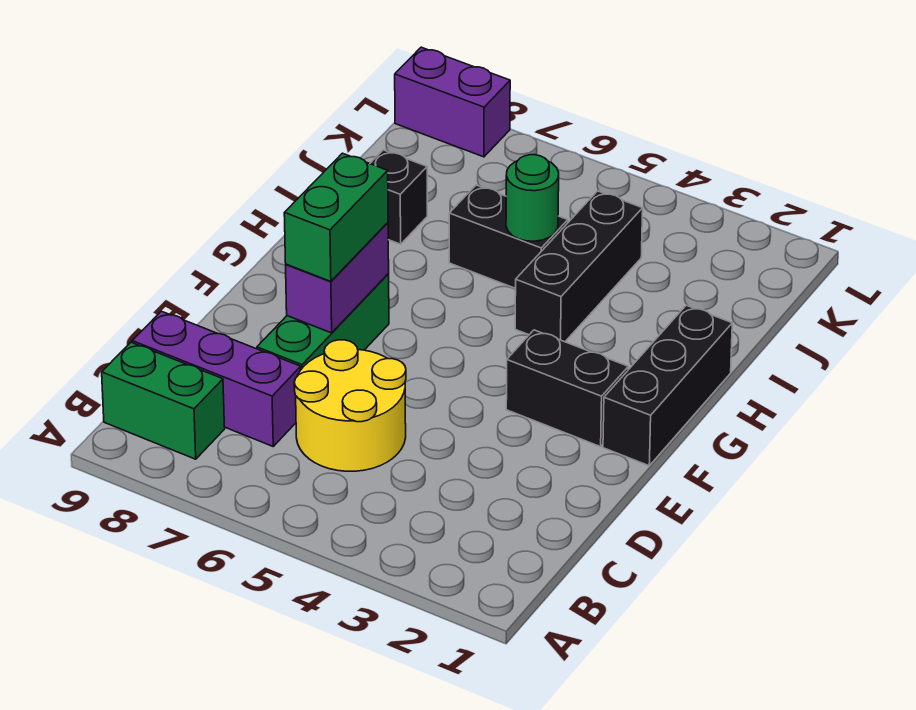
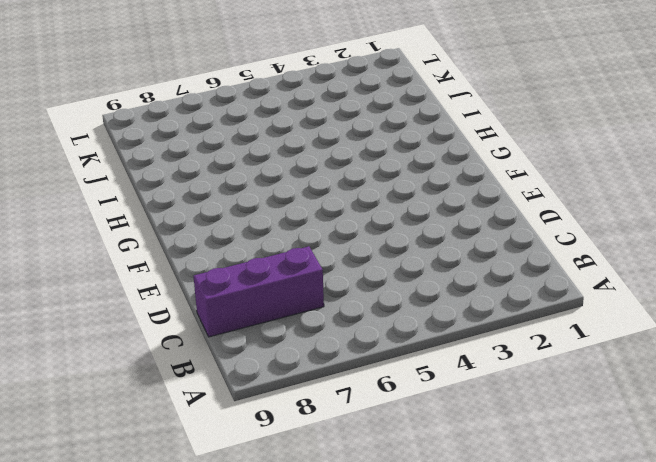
none -> green 1x2 brick [102,342,225,459]
none -> yellow 2x2 round brick [294,340,406,471]
none -> green 1x3 brick [257,274,389,369]

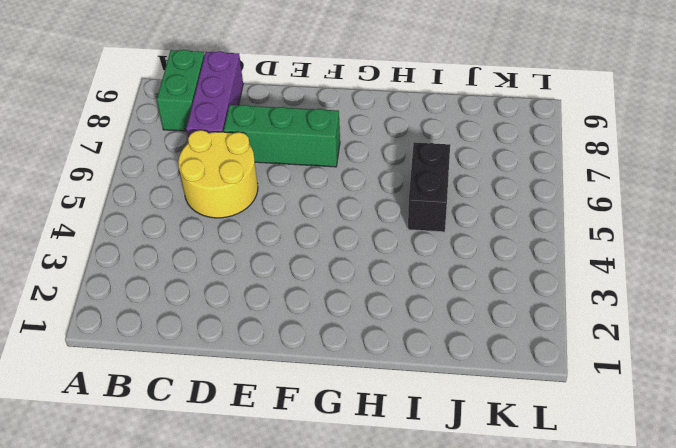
none -> black 1x3 brick [603,305,732,466]
none -> black 1x2 brick [506,330,628,447]
none -> black 1x3 brick [515,191,643,342]

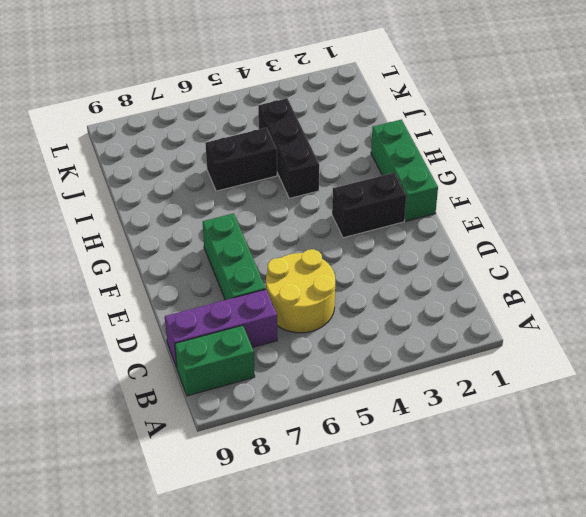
green 1x3 brick [371,120,438,221] -> black 1x3 brick [603,305,732,466]
none -> black 1x1 brick [370,150,427,244]
none -> purple 1x2 brick [395,47,510,157]
none -> purple 1x2 brick [286,223,389,333]

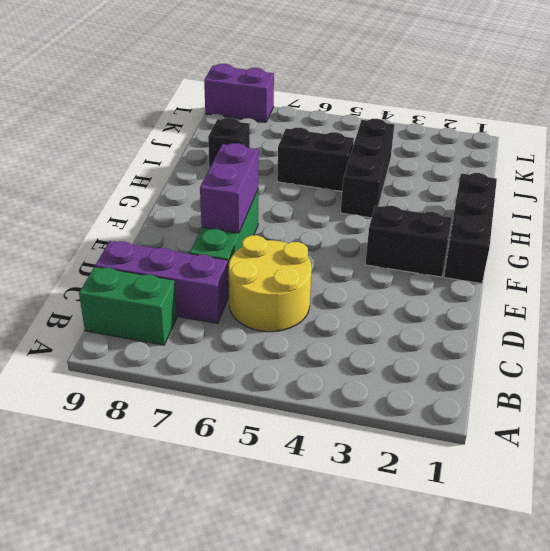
none -> green 1x1 round brick [506,155,559,241]
none -> green 1x2 brick [284,153,388,281]

